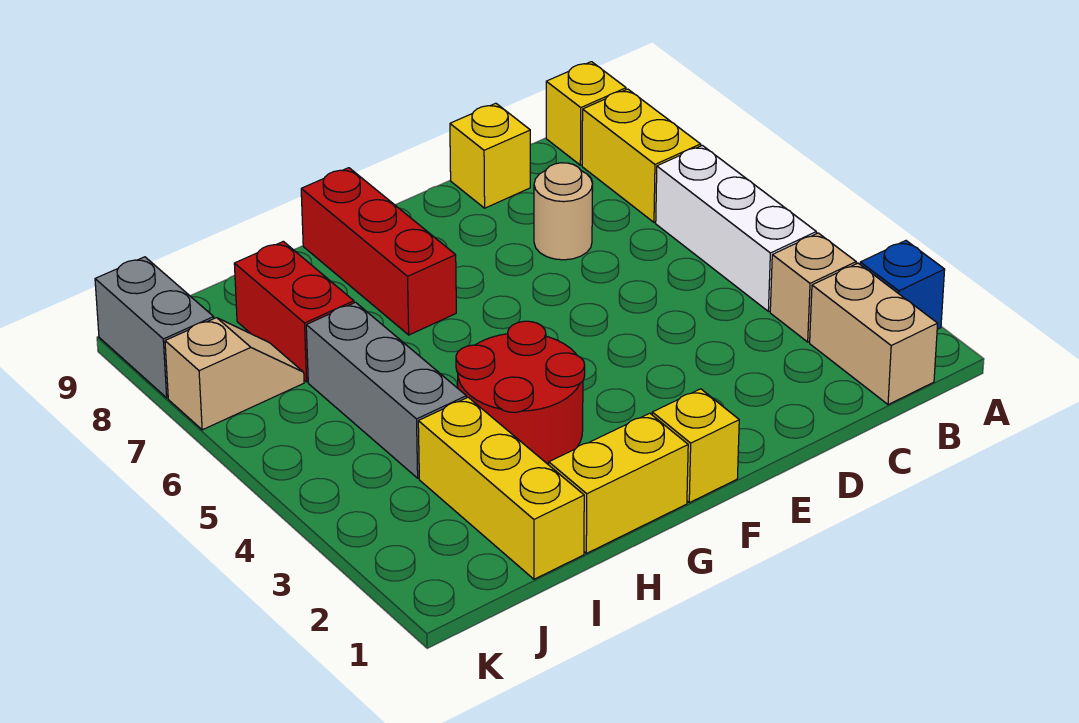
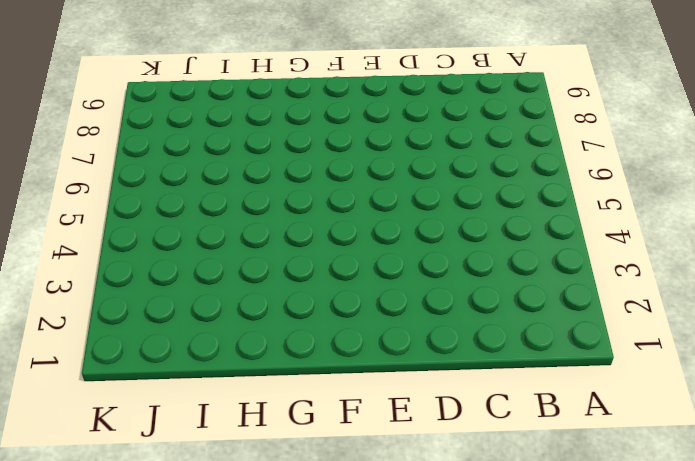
none -> blue 1x1 brick [860,241,945,329]
none -> tan 1x2 brick [810,263,938,405]
none -> tan 1x1 brick [770,233,856,342]

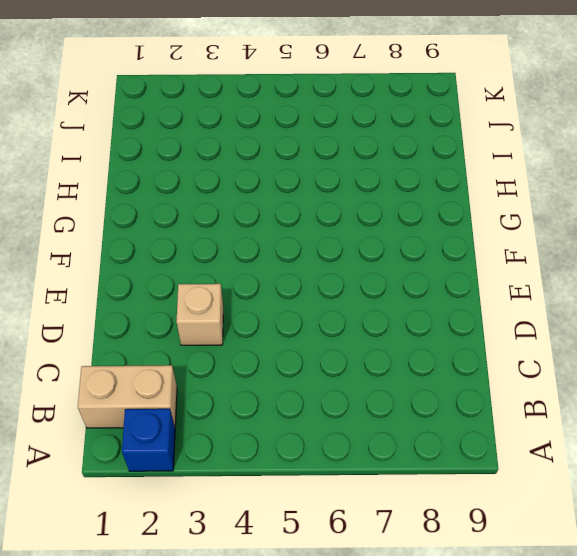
tan 1x1 brick [176,284,223,345] -> tan 1x1 brick moved to [770,233,856,342]
none -> white 1x3 brick [656,145,816,311]
none -> yellow 1x2 brick [582,89,701,222]
none -> yellow 1x1 brick [546,62,626,165]

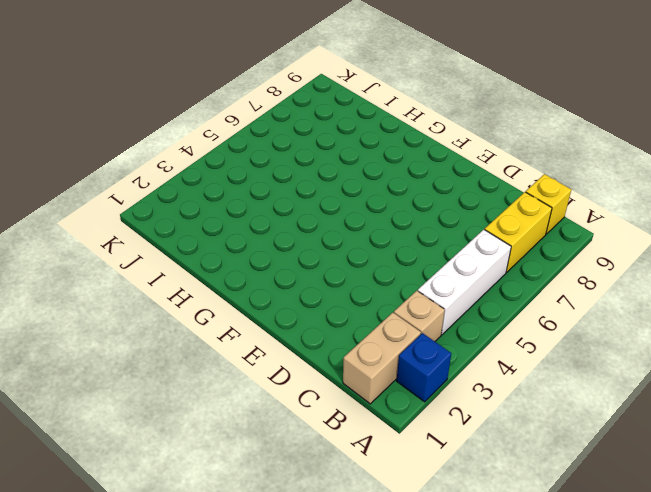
none -> tan 1x1 round brick [534,163,592,260]
none -> yellow 1x1 brick [450,103,530,208]
none -> yellow 1x1 brick [652,389,739,503]

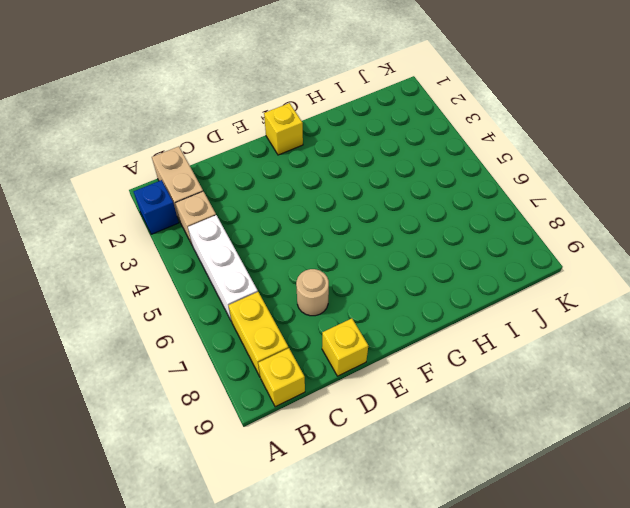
none -> yellow 1x2 brick [549,413,688,553]
none -> red 2x2 round brick [456,321,585,465]
none -> red 1x3 brick [301,168,456,335]

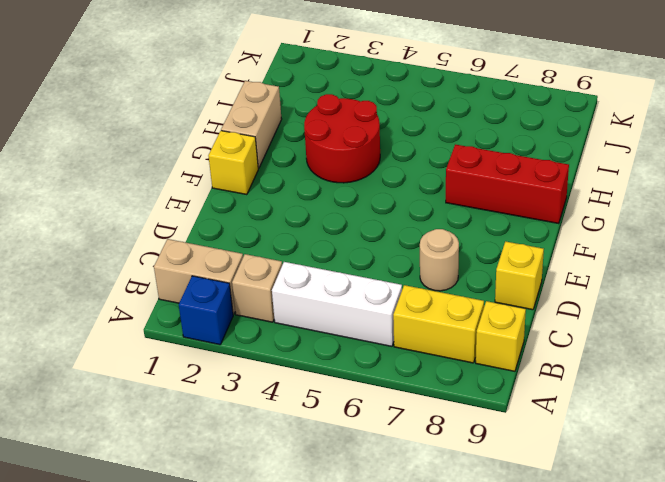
tan 1x2 brick [221,81,282,168] -> yellow 1x2 brick [549,413,688,553]
none -> yellow 1x3 brick [418,397,584,579]
none -> grey 1x3 brick [306,302,466,478]
none -> red 1x2 brick [234,241,354,382]

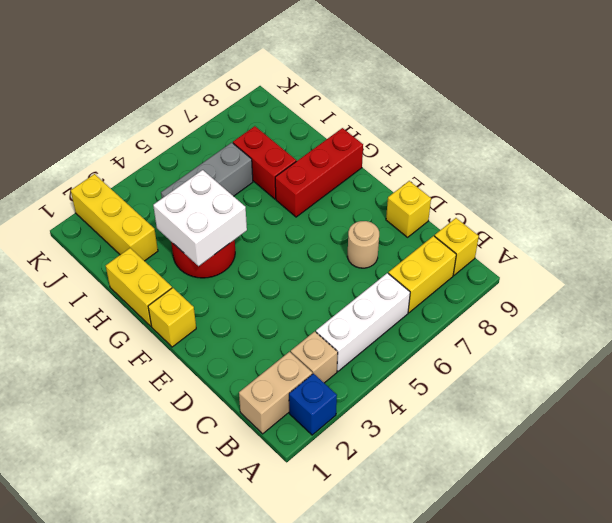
white 2x2 brick [153,170,247,266] -> none
red 1x2 brick [233,126,296,199] -> red 1x2 brick turned to [234,241,354,382]
yellow 1x3 brick [71,174,158,261] -> yellow 1x3 brick turned to [418,397,584,579]
none -> tan 1x2 slope [165,318,304,430]
none -> grey 1x2 brick [95,257,214,398]

